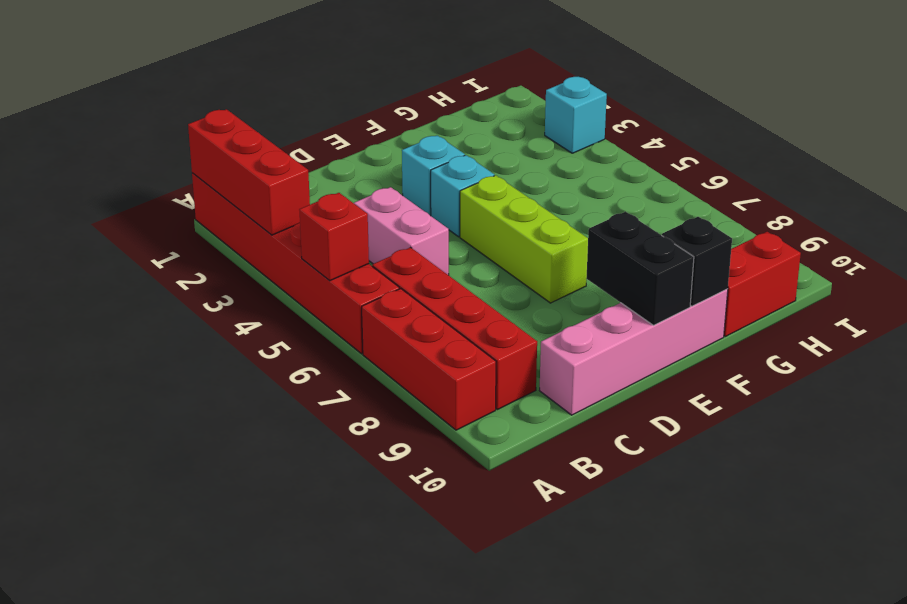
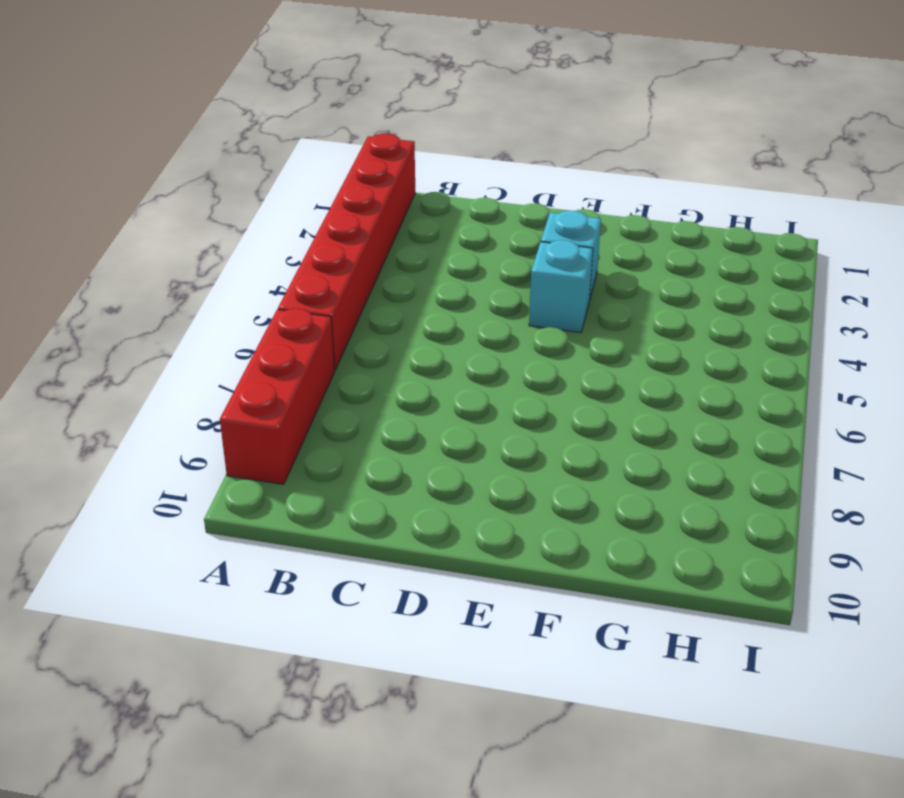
none -> red 1x4 brick [372,247,537,410]
none -> pink 1x2 brick [354,187,449,275]
none -> pink 1x4 brick [540,289,728,415]

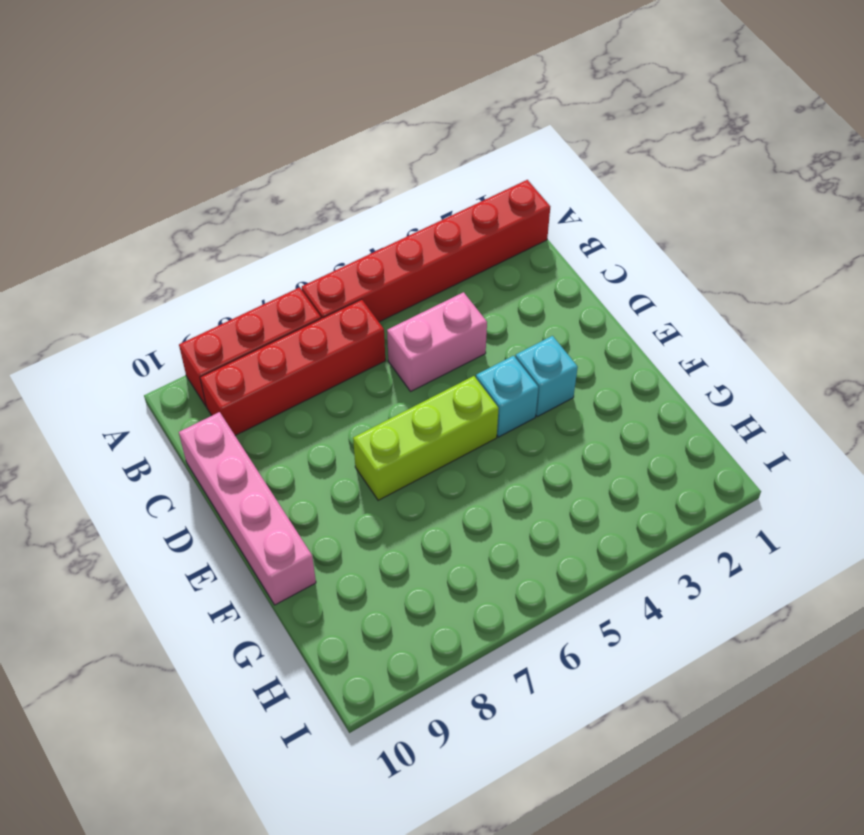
none -> red 1x2 brick [724,232,801,337]
none -> cyan 1x1 brick [545,77,607,153]
none -> red 1x3 brick [188,109,310,235]

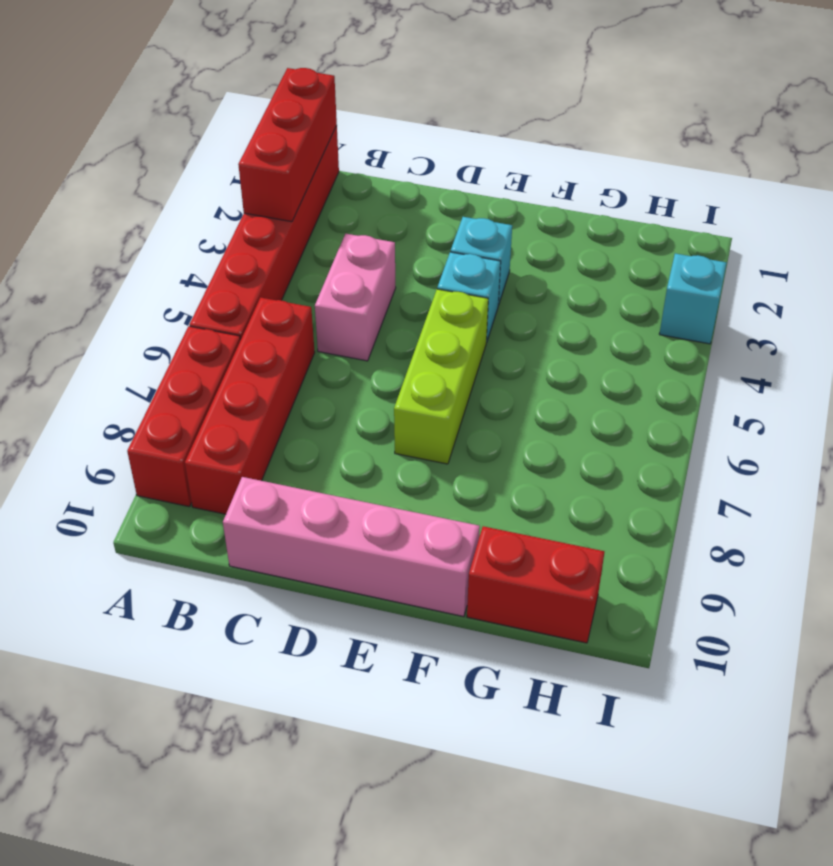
none -> red 1x1 brick [299,193,369,281]
none -> black 1x2 brick [586,212,694,325]
none -> black 1x1 brick [662,217,732,306]

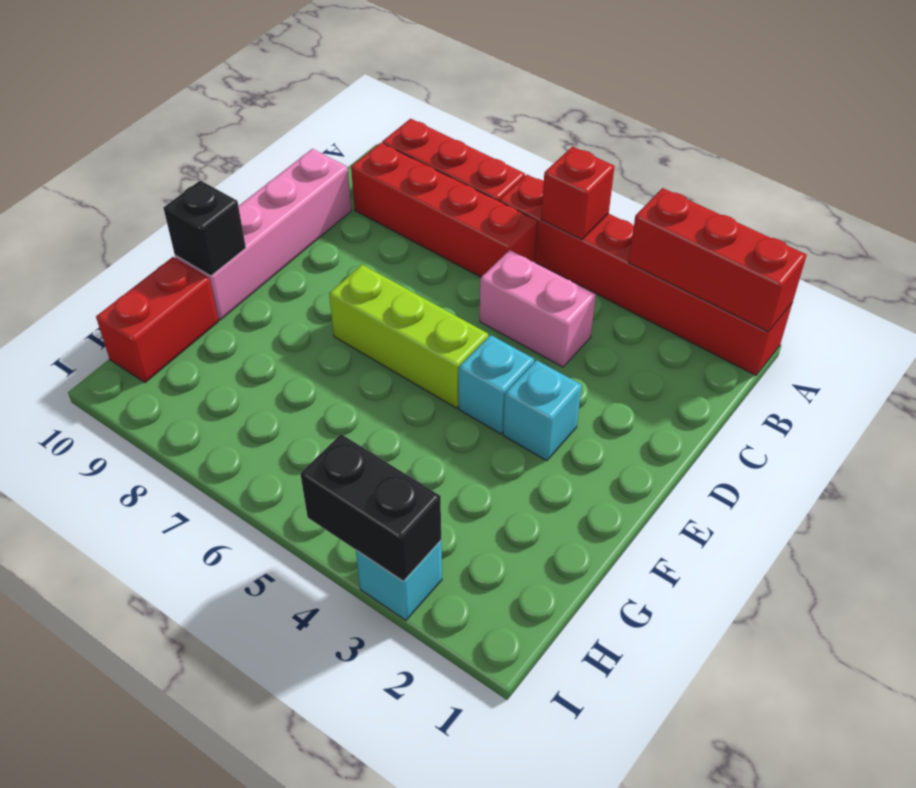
black 1x2 brick [300,434,441,581] -> black 1x2 brick moved to [586,212,694,325]

